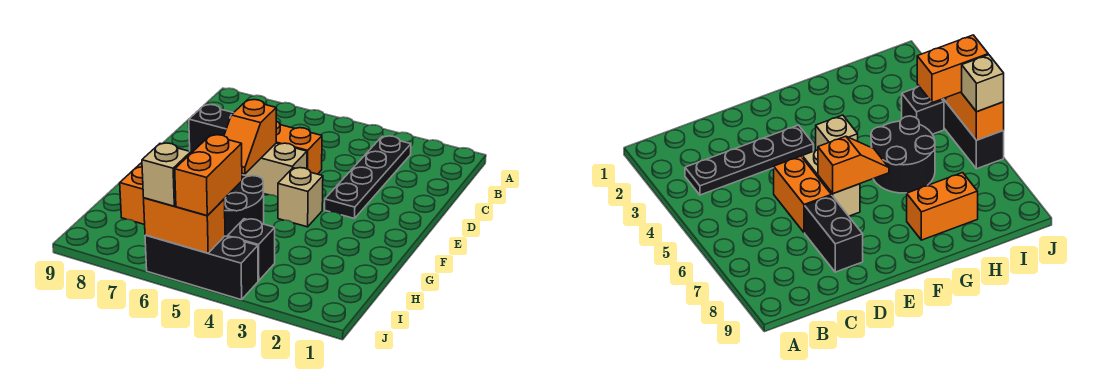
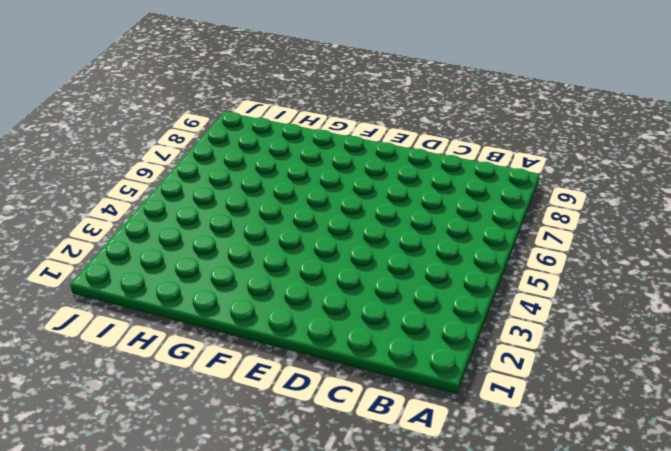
none -> black 1x4 plate [325,136,411,219]
none -> orange 1x2 brick [276,121,322,174]
none -> black 1x2 brick [189,105,233,153]

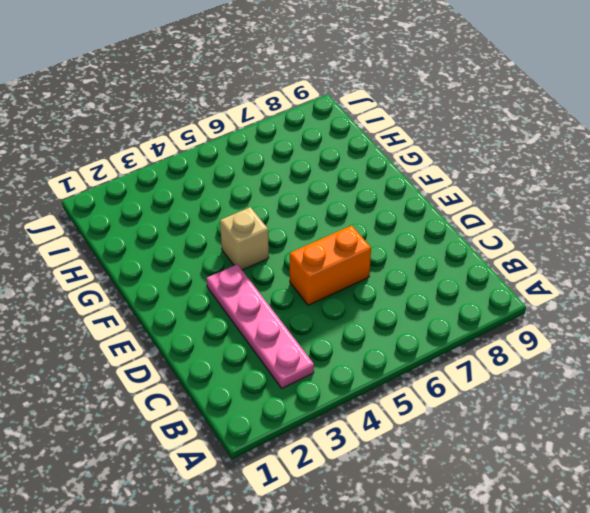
pink 1x4 plate [207,264,314,388] -> black 1x4 plate [325,136,411,219]
none -> black 1x2 brick [189,105,233,153]
none -> tan 1x2 brick [242,143,307,197]
none -> black 2x2 round brick [224,175,264,237]

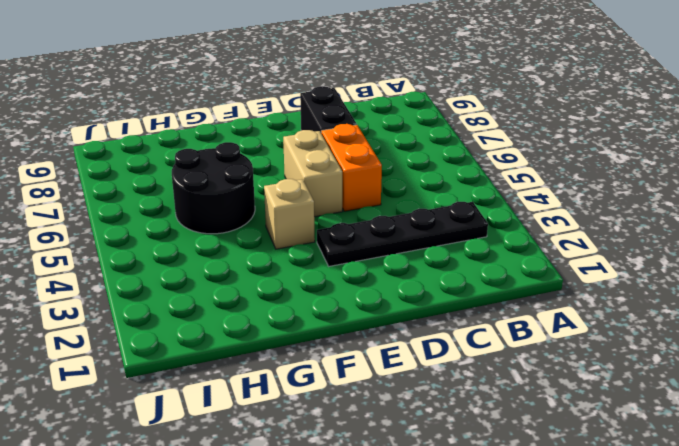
none -> orange 1x2 brick [120,163,145,225]
none -> black 1x1 brick [228,219,275,281]
none -> black 1x3 brick [145,235,258,300]

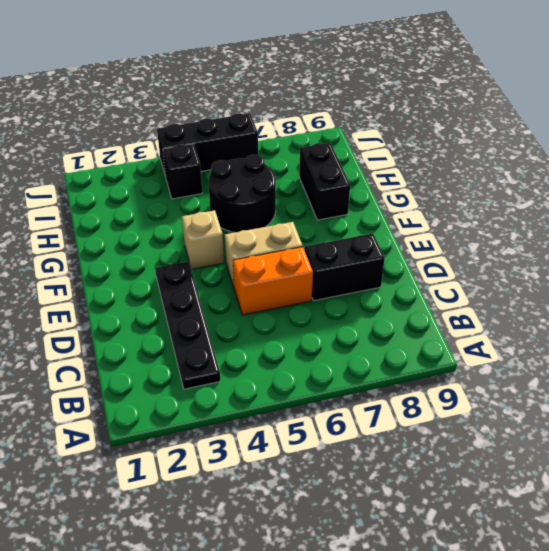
black 1x2 brick [299,143,350,220] -> orange 1x2 brick [120,163,145,225]
none -> orange 1x2 slope [224,100,276,174]
none -> orange 1x2 brick [144,198,225,253]
none -> orange 1x2 brick [175,135,242,216]

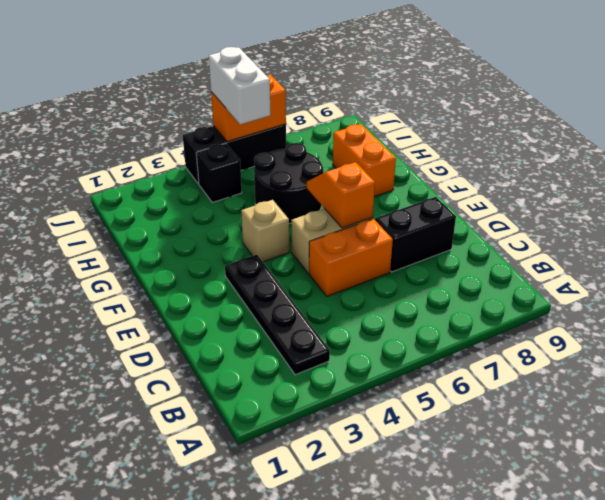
white 1x2 brick [209,47,271,125] -> orange 1x2 brick [175,135,242,216]
none -> tan 1x1 brick [142,143,191,206]

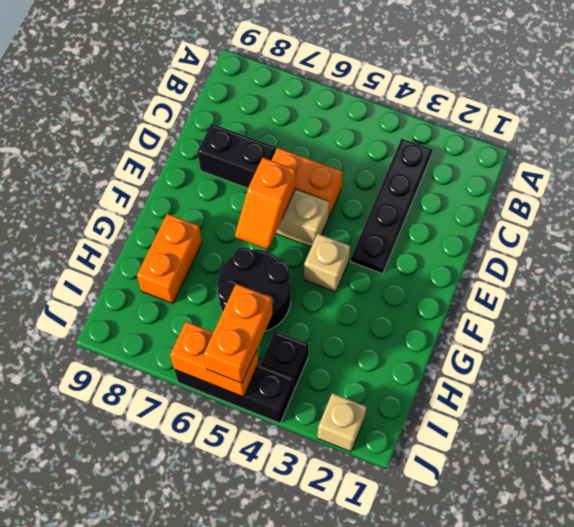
tan 1x1 brick [317,393,367,452] -> tan 1x1 brick moved to [142,143,191,206]

